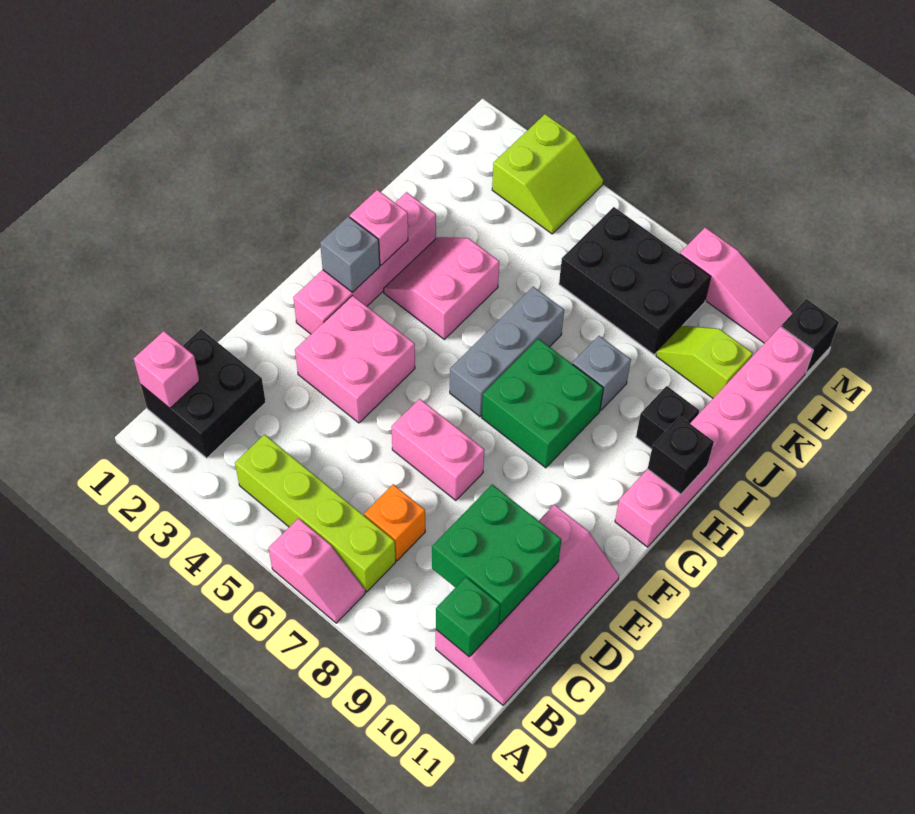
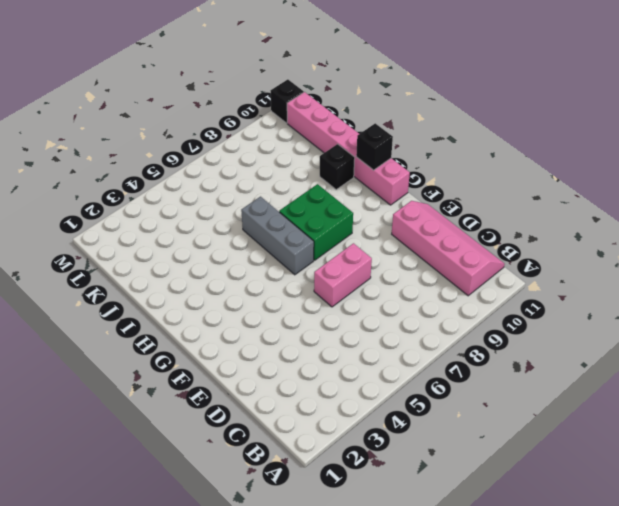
none -> pink 1x2 slope [269,518,365,623]
none -> black 2x2 brick [141,329,266,458]
none -> lime 1x4 brick [235,435,396,592]

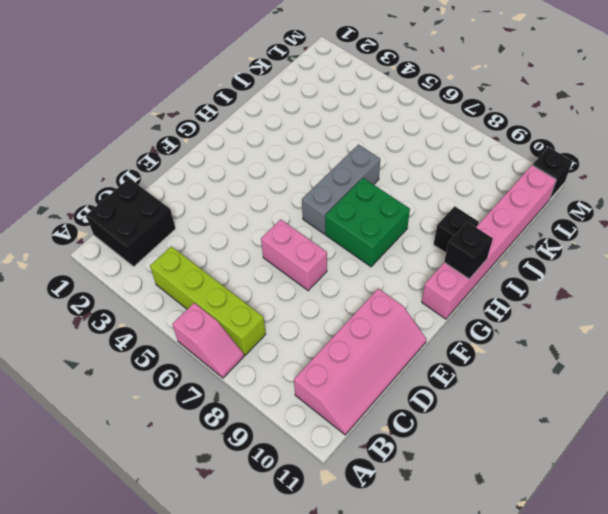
none -> orange 1x1 brick [364,484,425,561]
none -> pink 2x2 brick [295,296,415,423]
none -> pink 1x4 brick [293,192,436,334]

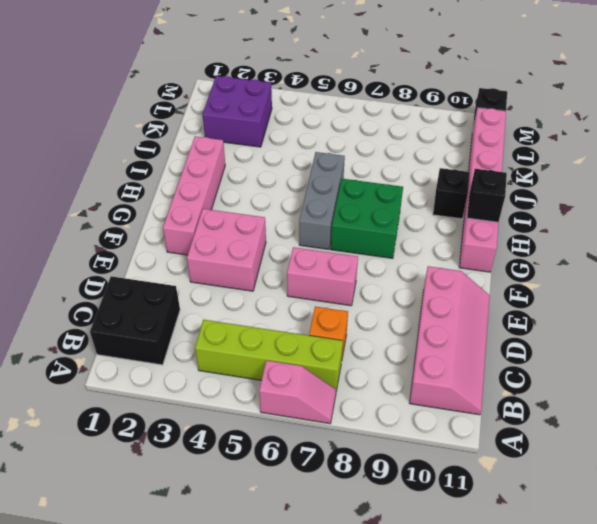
purple 2x2 brick [202,76,272,147] -> lime 2x2 slope [492,114,603,234]
none -> pink 2x2 slope [384,237,499,339]
none -> grey 1x1 brick [573,336,631,410]
none -> black 2x3 brick [559,207,711,355]

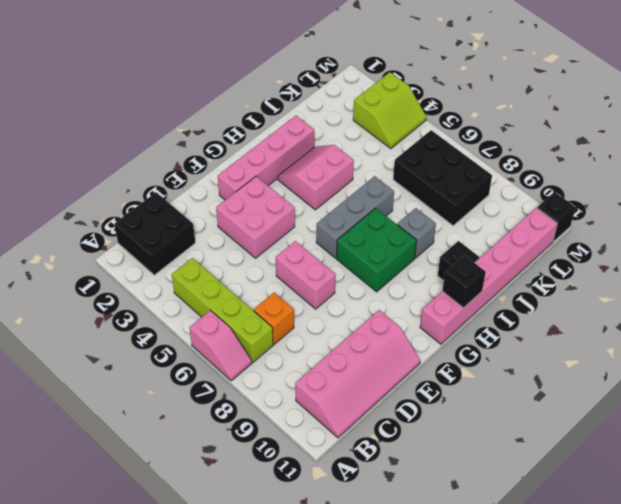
none -> lime 1x2 slope [656,326,753,398]
none -> pink 1x3 slope [680,227,792,343]
none -> pink 1x1 brick [134,331,200,408]

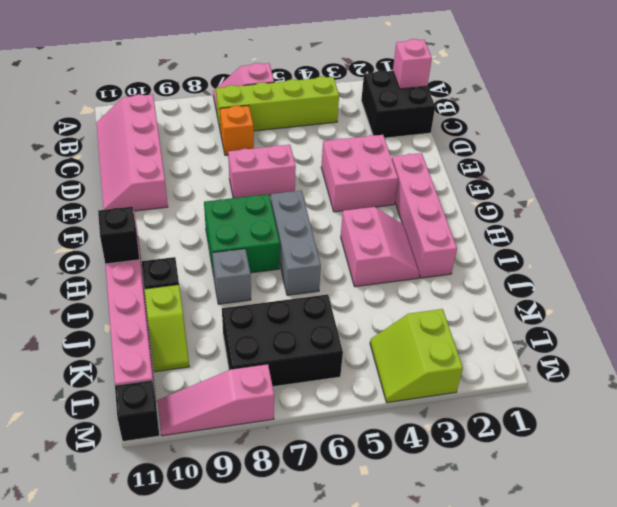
lime 1x2 slope [145,285,189,372] -> lime 1x2 slope turned to [656,326,753,398]
none -> green 1x1 brick [436,577,500,657]
none -> green 2x2 brick [432,484,561,624]
none -> grey 1x1 brick [320,217,380,292]

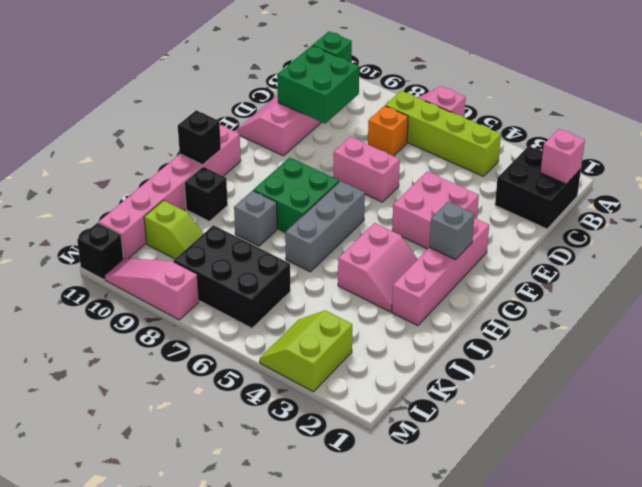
none -> pink 1x1 brick [350,190,408,265]

